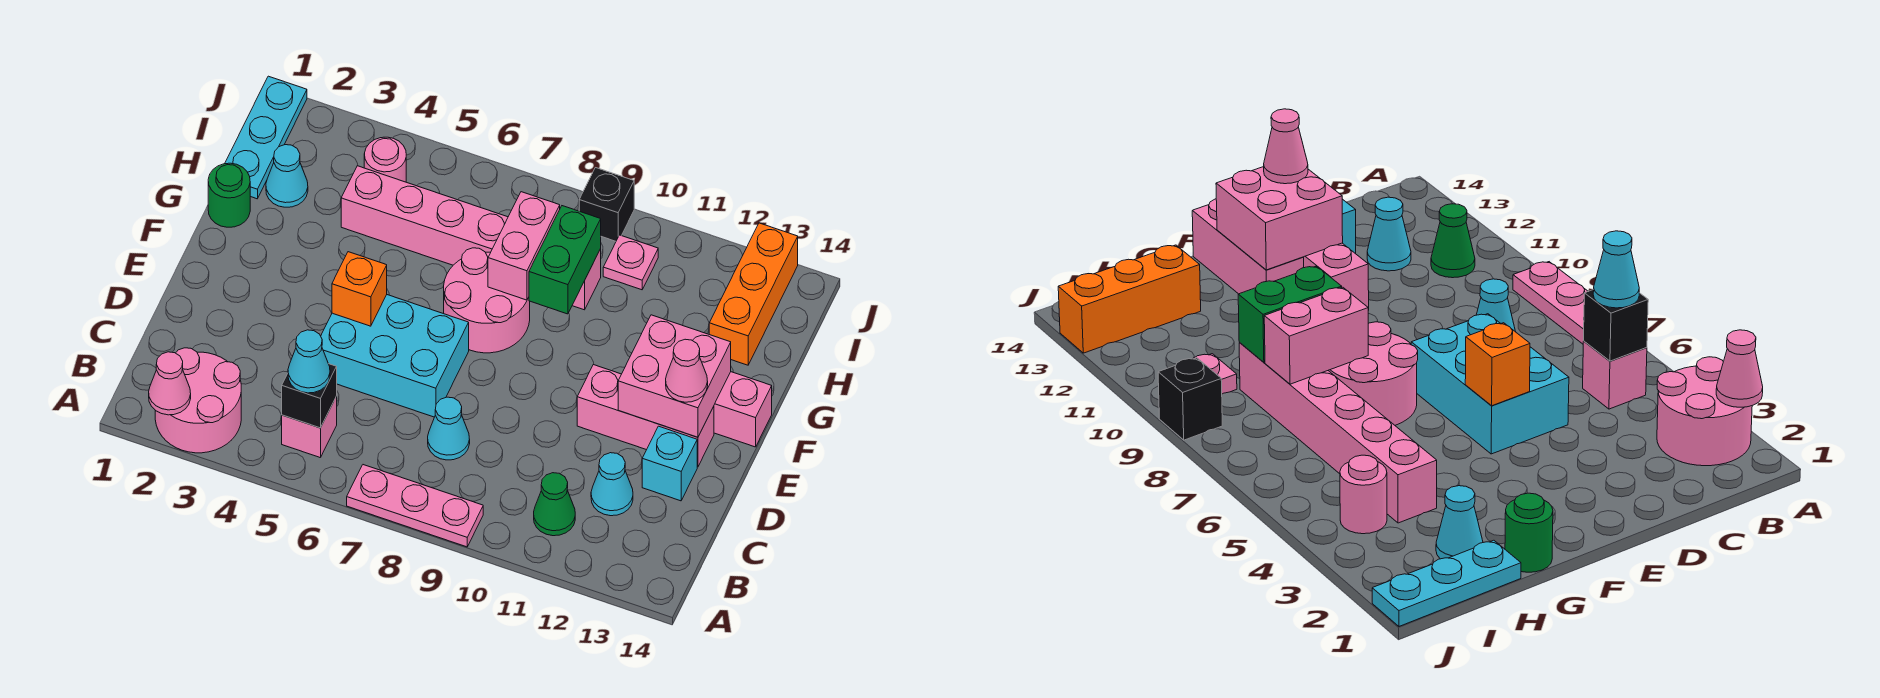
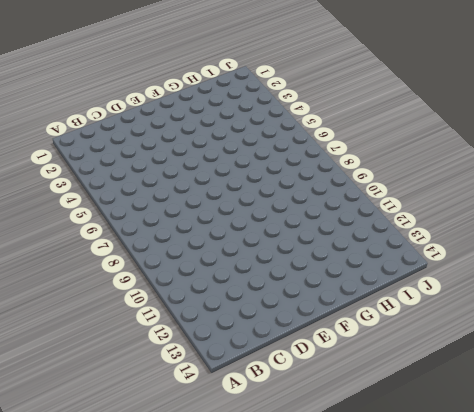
none -> pink 2x2 round brick [155,348,241,453]
none -> pink 1x3 plate [347,465,483,547]
none -> pink 1x1 brick [282,396,337,458]

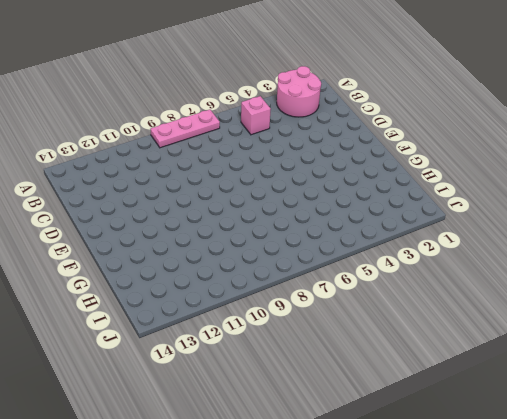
none -> green 1x1 cone [534,473,575,536]
none -> cyan 1x1 cone [428,397,470,460]
none -> cyan 1x1 cone [591,453,633,516]

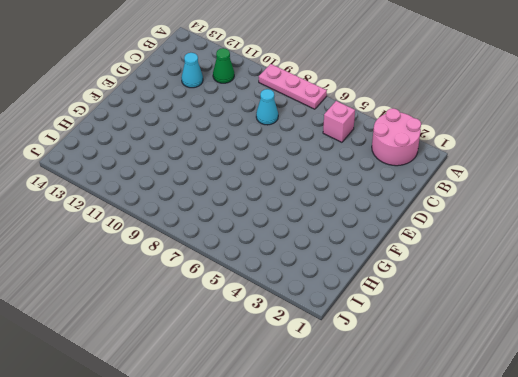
none -> cyan 2x3 brick [321,295,469,417]
none -> cyan 1x1 brick [642,426,697,501]
none -> pink 1x3 brick [577,364,714,467]

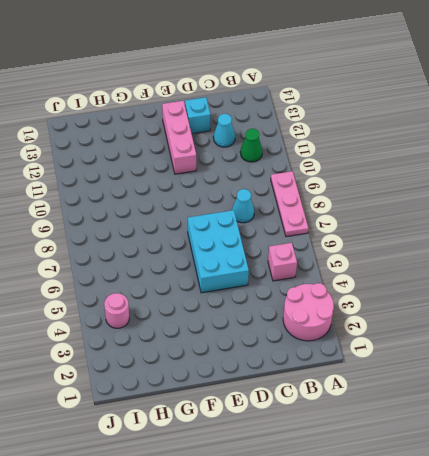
none -> pink 2x2 round brick [444,248,530,353]
none -> pink 1x3 brick [714,372,772,447]
none -> green 1x1 round brick [208,163,250,227]

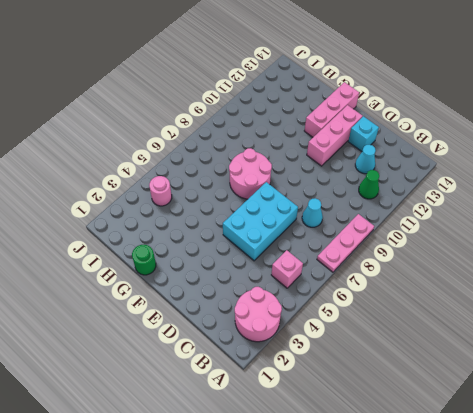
none -> cyan 1x3 plate [225,76,307,199]
none -> cyan 1x1 cone [266,145,308,207]
none -> pink 1x6 brick [341,166,601,310]

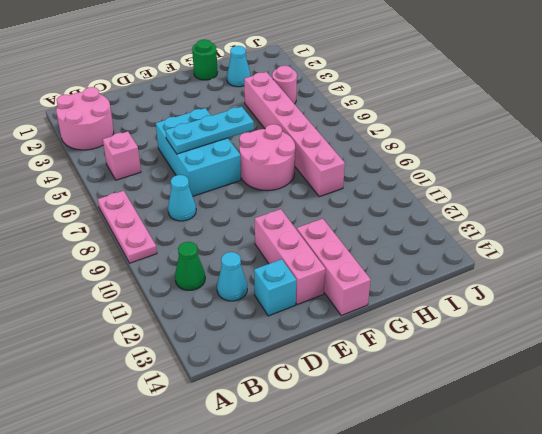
cyan 1x3 plate [165,107,254,154] -> cyan 1x3 plate moved to [225,76,307,199]
none -> orange 1x3 brick [709,223,798,365]
none -> pink 1x1 plate [603,235,658,290]
none -> black 1x1 brick [579,168,634,241]

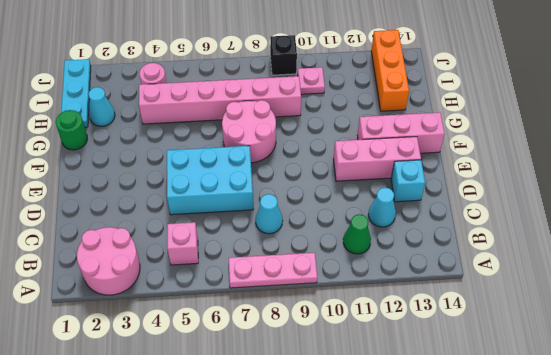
none -> pink 1x1 cone [149,352,191,415]
none -> black 1x1 brick [282,364,337,428]
none -> orange 1x1 brick [332,252,387,326]

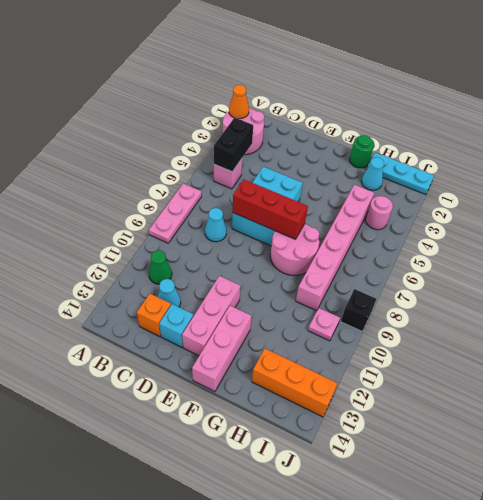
orange 1x1 cone [229,85,249,119] -> pink 1x1 cone [149,352,191,415]
black 1x2 brick [214,118,253,172] -> black 1x1 brick [282,364,337,428]
orange 1x1 brick [137,294,171,336] -> orange 1x1 brick moved to [332,252,387,326]
red 1x3 brick [233,179,308,239] -> none
none -> pink 2x2 brick [618,315,731,437]
none -> pink 1x2 brick [488,192,560,300]
none -> green 1x2 brick [529,206,601,314]

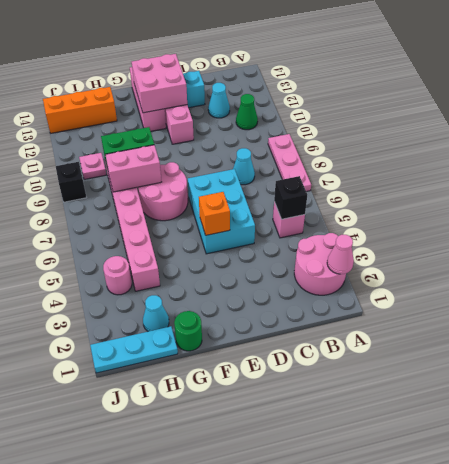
none -> cyan 1x1 cone [288,330,330,393]
none -> pink 1x1 cone [666,339,708,402]

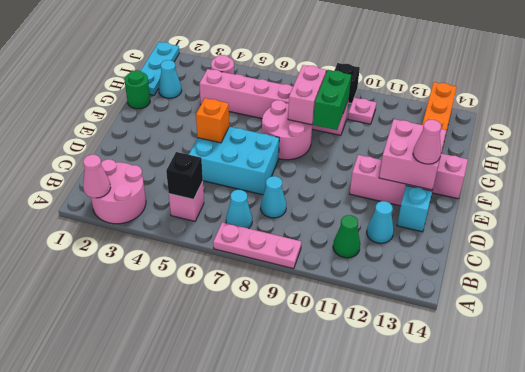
cyan 1x1 cone [226,190,252,229] -> cyan 1x1 cone moved to [288,330,330,393]

